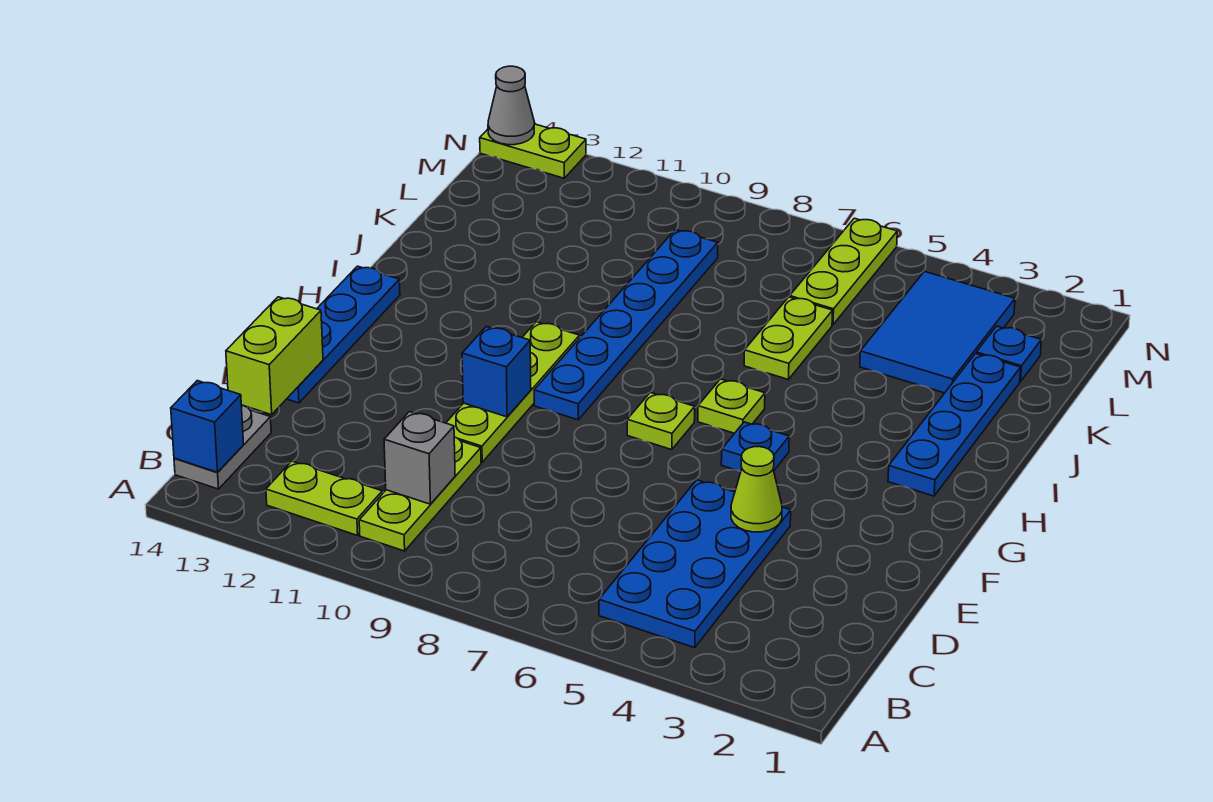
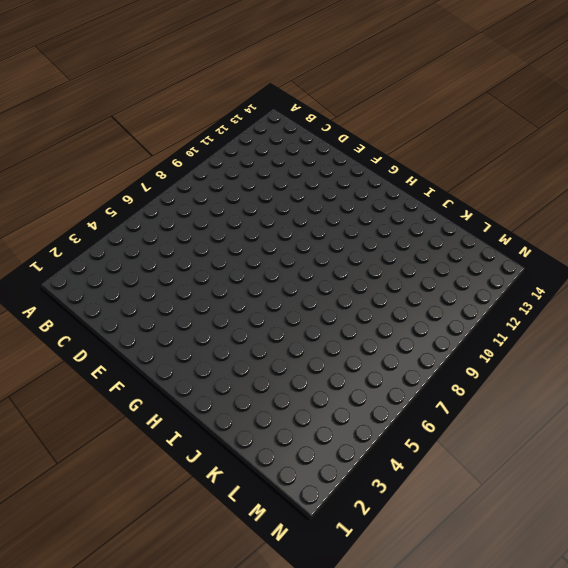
none -> blue 2x4 plate [599,480,791,648]
none -> lime 1x3 plate [359,437,481,551]
none -> lime 1x2 plate [266,461,382,535]

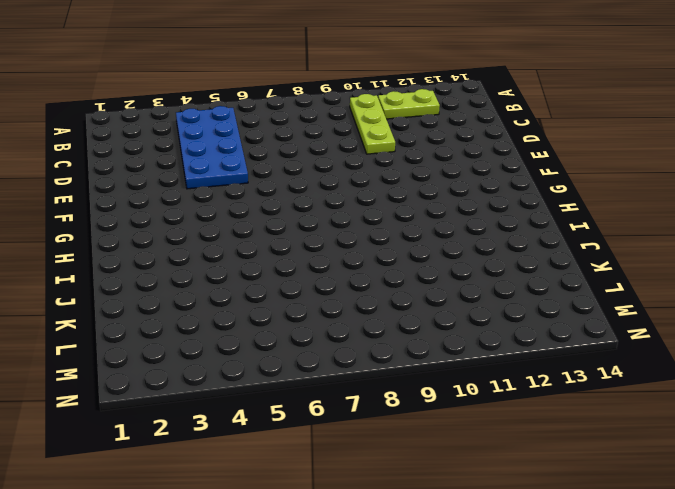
none -> grey 1x2 plate [174,405,271,489]
none -> lime 1x4 plate [446,322,580,462]
none -> blue 1x4 plate [287,266,400,403]

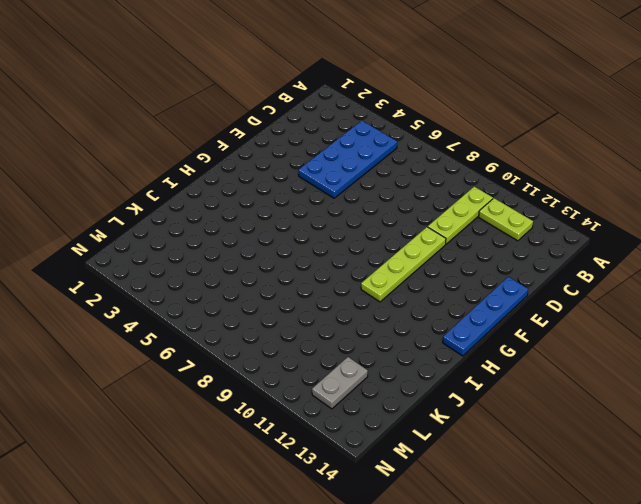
grey 1x2 plate [312,357,368,409] -> grey 1x2 plate moved to [174,405,271,489]
none -> blue 1x1 plate [721,422,789,472]
none -> lime 1x1 plate [627,393,695,450]
none -> blue 1x6 plate [534,230,718,420]

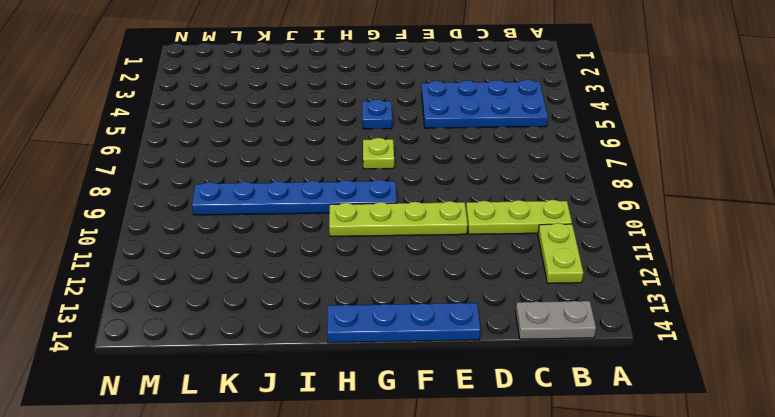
none -> blue 1x4 plate [888,354,1021,496]
none -> lime 1x1 plate [698,379,765,433]
none -> lime 1x2 plate [744,297,833,380]

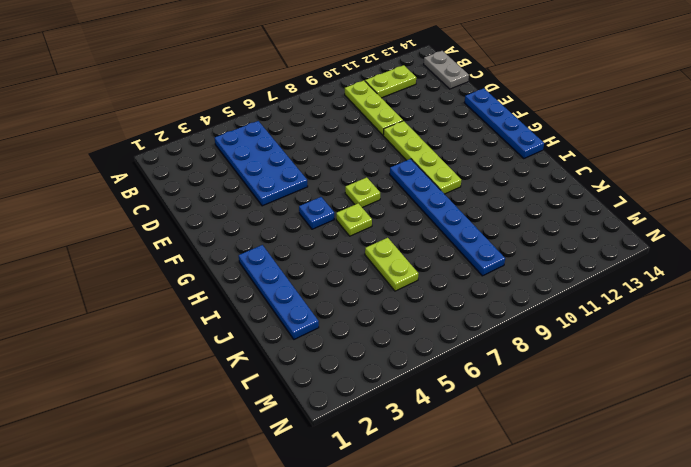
none -> blue 2x3 tile [860,272,1015,393]
none -> blue 1x1 plate [976,326,1041,382]
none -> lime 1x3 plate [790,218,897,325]

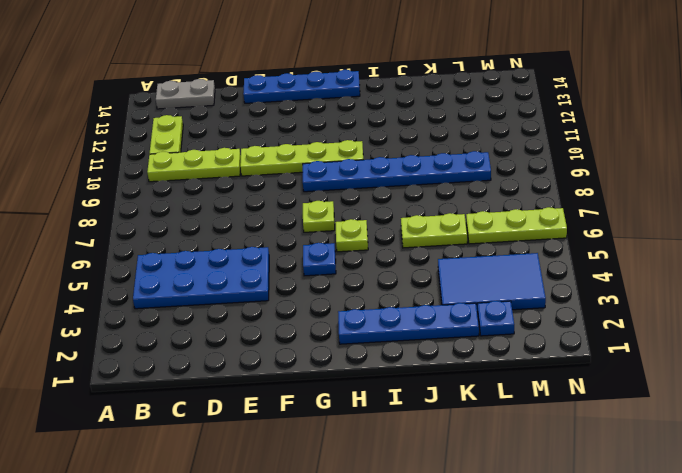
none -> lime 1x2 plate [480,124,586,178]
none -> blue 1x1 brick [171,381,244,472]
none -> grey 1x1 brick [384,412,455,504]

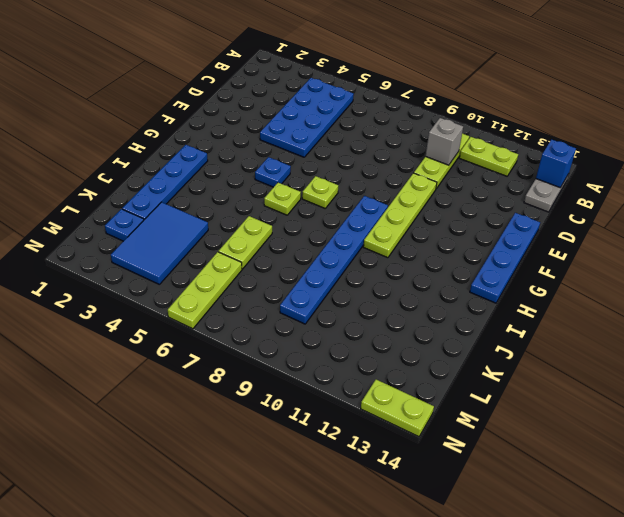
none -> lime 1x2 brick [226,297,323,415]
none -> lime 1x1 cone [731,447,782,532]
none -> blue 1x1 brick [462,327,531,417]

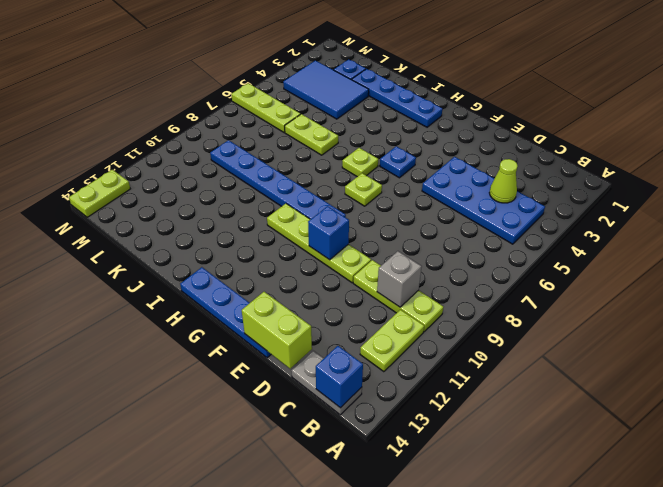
lime 1x1 cone [489,159,518,203] -> lime 1x1 cone moved to [731,447,782,532]
none -> grey 1x1 cone [488,66,534,145]

